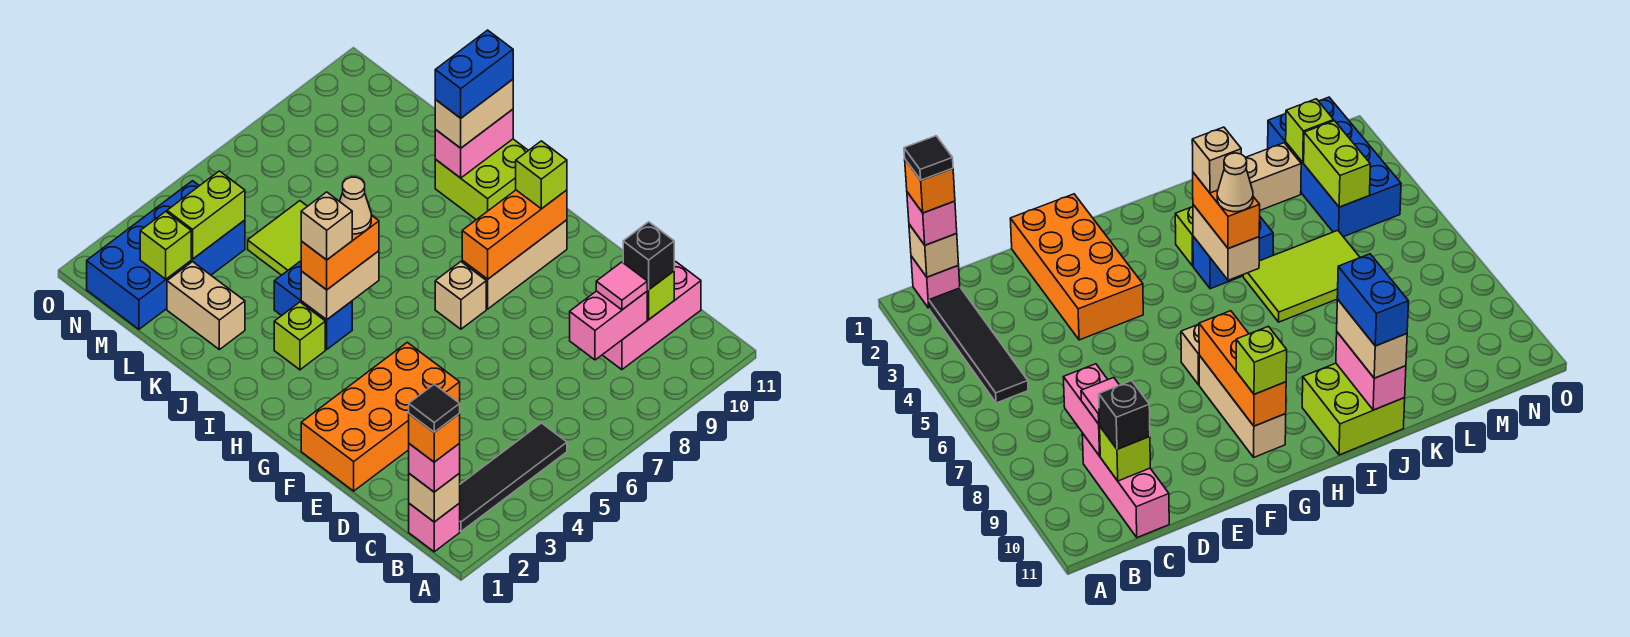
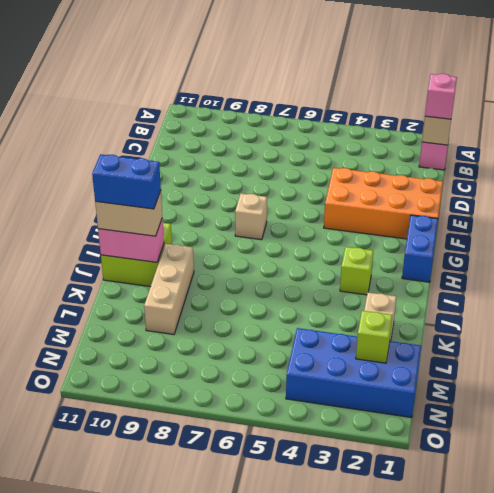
blue 1x2 brick [402,215,438,282] -> blue 1x2 brick moved to [274,262,352,349]
tan 1x3 brick [144,244,194,334] -> tan 1x3 brick turned to [462,220,567,309]
none -> black 1x4 tile [460,423,567,531]
none -> pink 1x3 brick [603,262,701,370]
none -> lime 2x3 tile [248,201,307,275]
none -> pink 1x2 brick [570,291,647,360]

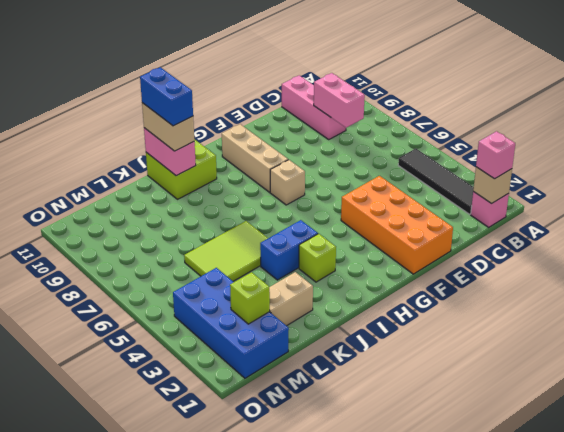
none -> lime 1x1 brick [647,271,674,319]
none -> orange 1x3 brick [462,190,567,279]
none -> tan 1x2 brick [301,251,379,320]
none -> lime 1x2 brick [167,171,245,259]

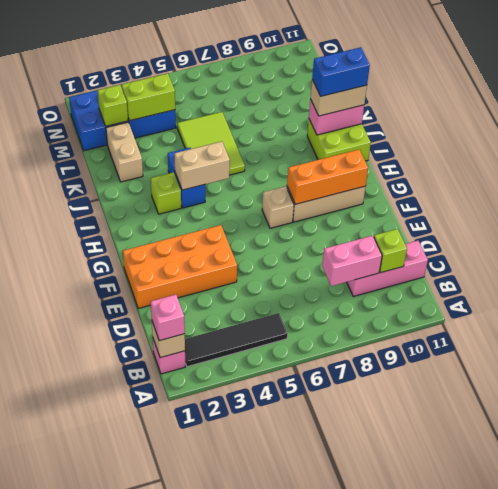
none -> pink 1x1 tile [596,262,647,310]
none -> black 1x1 brick [623,222,674,290]
none -> lime 1x1 brick [516,141,567,209]
none -> orange 1x2 brick [301,215,379,290]

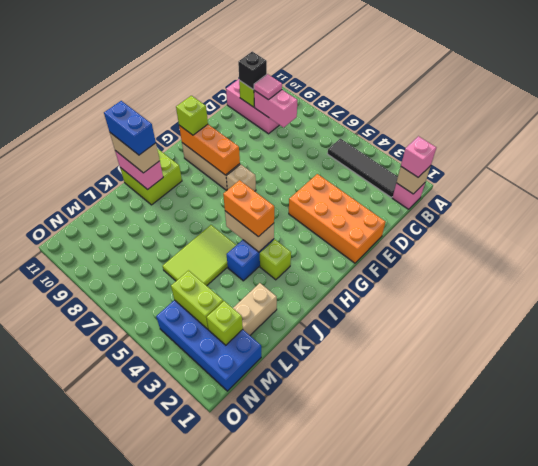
none -> orange 1x1 brick [409,414,460,462]
none -> tan 1x1 brick [301,192,352,260]
none -> tan 1x1 cone [340,177,371,234]
none -> black 1x1 tile [409,384,460,432]

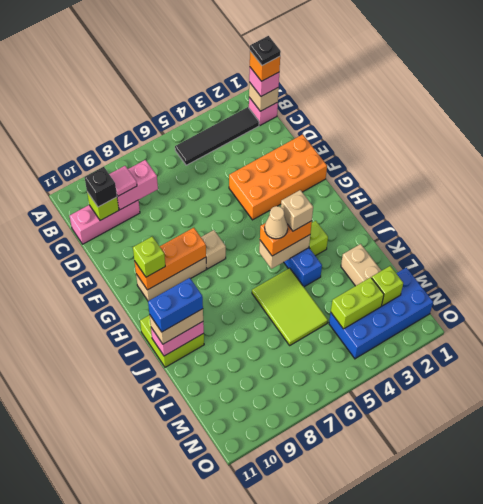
black 1x1 plate [250,36,281,65] -> black 1x1 tile [409,384,460,432]

